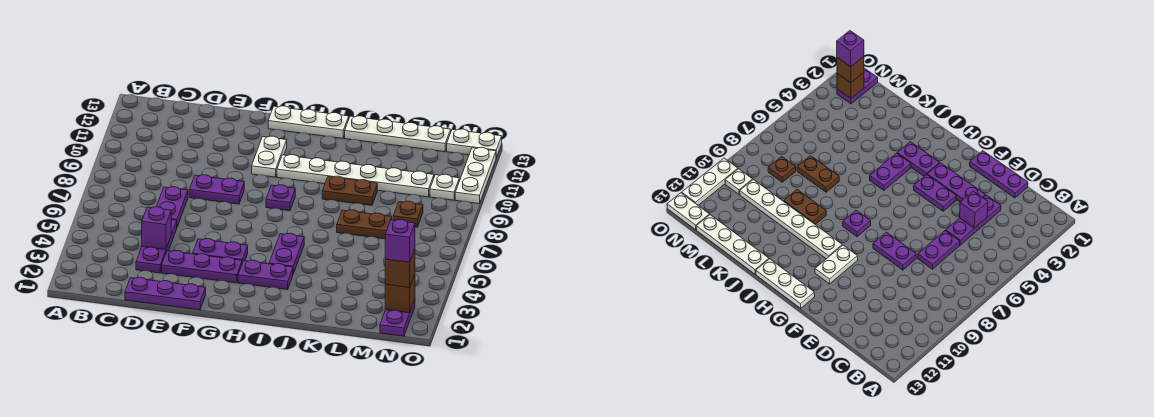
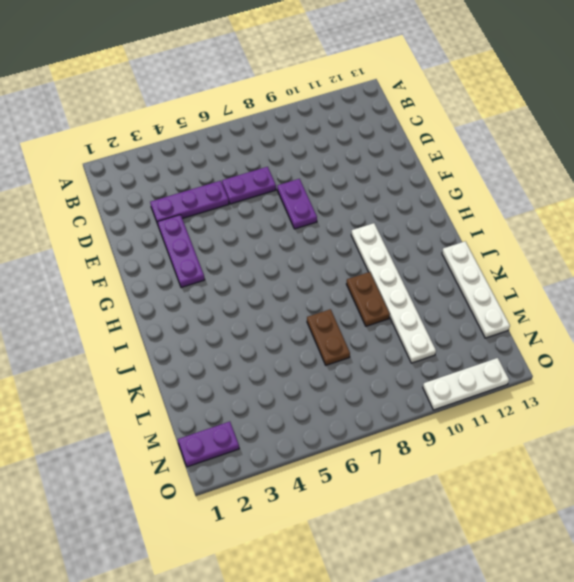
none -> purple 1x3 plate [125,277,206,310]
none -> purple 1x2 plate [193,239,248,263]
none -> white 1x2 plate [252,136,287,177]

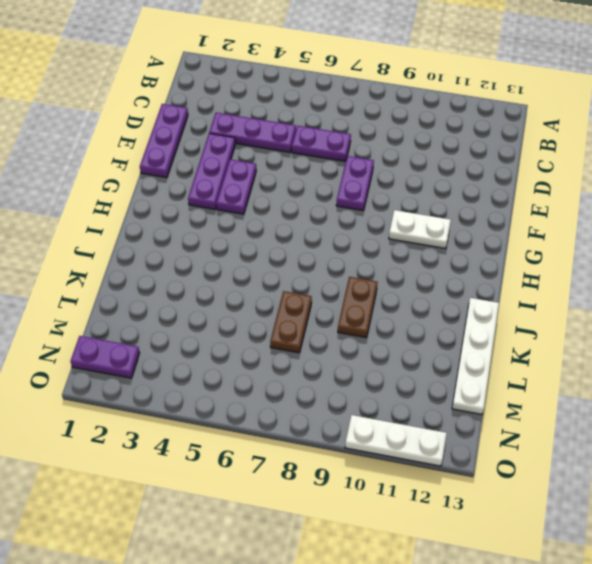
none -> white 1x3 plate [268,106,349,138]
none -> purple 1x2 plate [238,260,293,289]
none -> purple 1x1 plate [266,185,295,211]

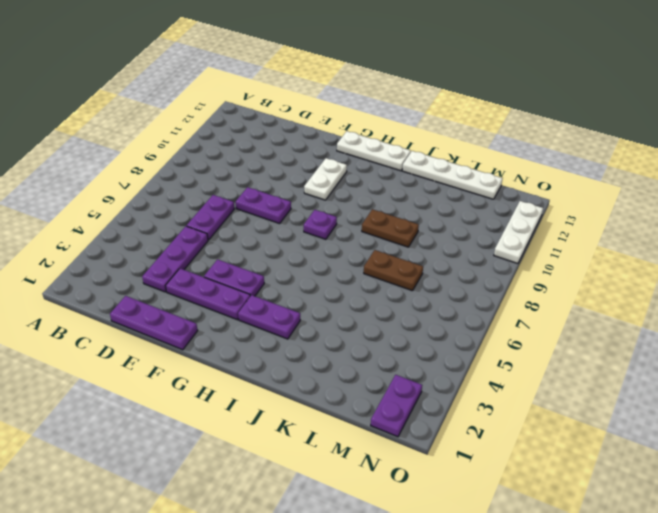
none -> white 1x6 plate [277,155,434,197]
none -> purple 1x2 plate [269,233,304,274]
none -> brown 1x1 plate [393,201,423,227]

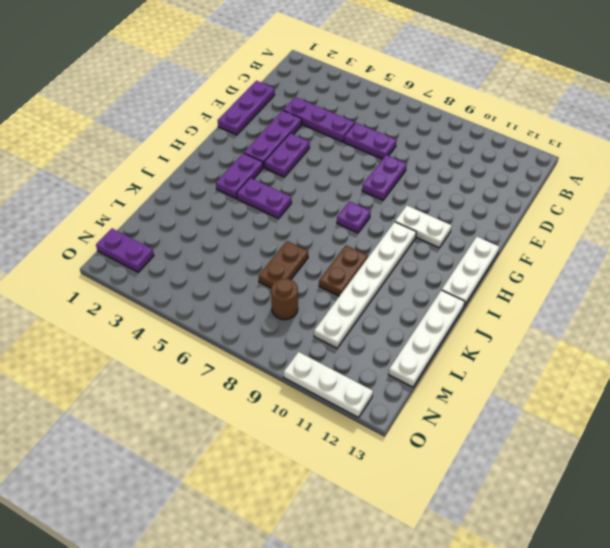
brown 1x1 round brick [271,279,298,320] -> brown 1x1 plate [393,201,423,227]
none -> white 1x1 plate [430,174,459,200]
none -> white 1x2 plate [447,129,502,158]
none -> purple 1x1 brick [142,207,171,250]

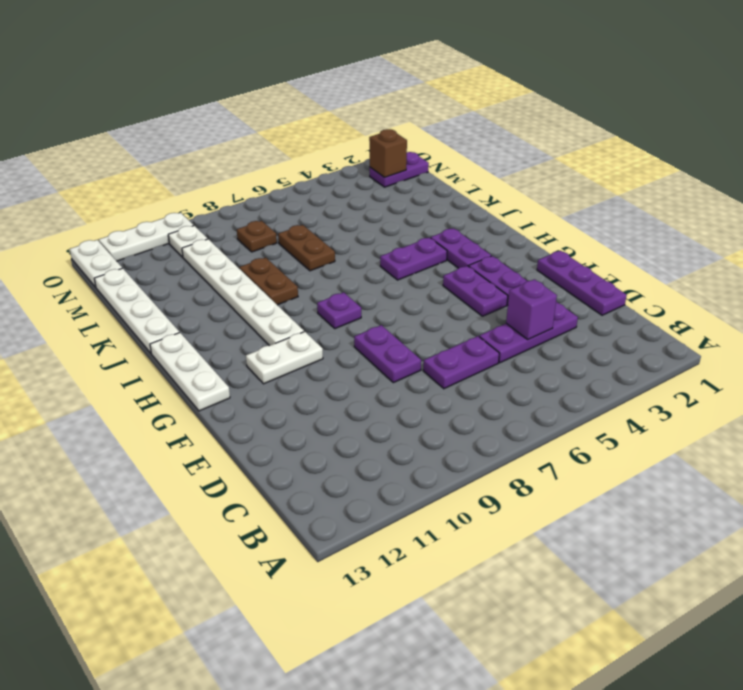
none -> brown 1x1 brick [385,249,415,288]
none -> purple 1x1 brick [385,220,415,262]

